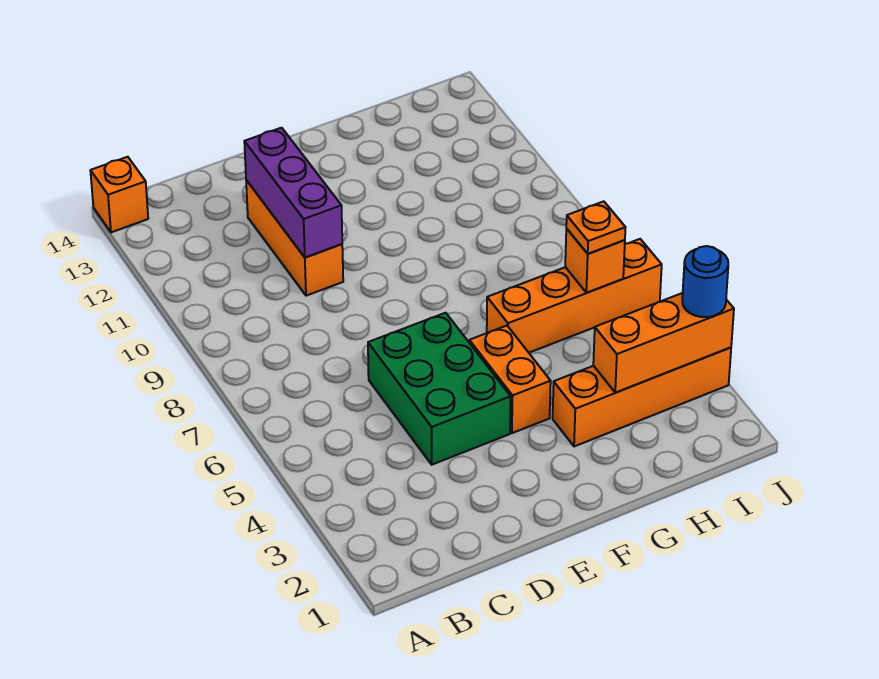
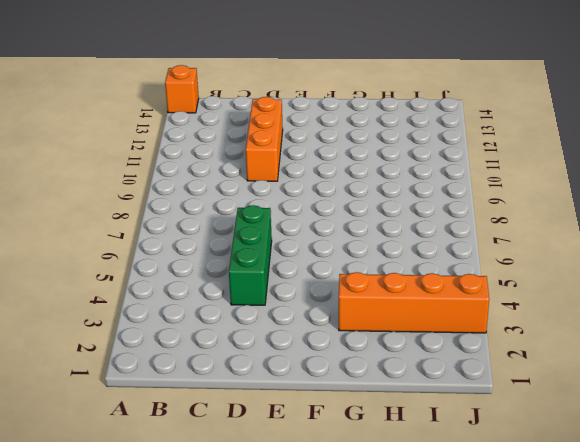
green 1x3 brick [229,205,272,305] -> green 2x3 brick [368,313,511,465]
none -> orange 1x2 brick [469,326,551,433]
none -> orange 1x4 brick [487,239,662,353]

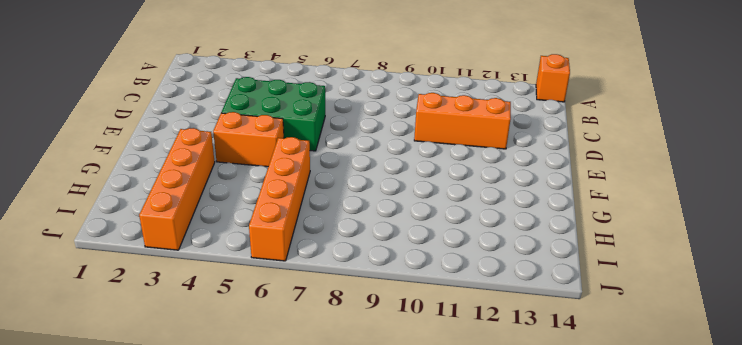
none -> purple 1x3 brick [244,128,342,258]
none -> orange 1x3 brick [593,293,734,393]

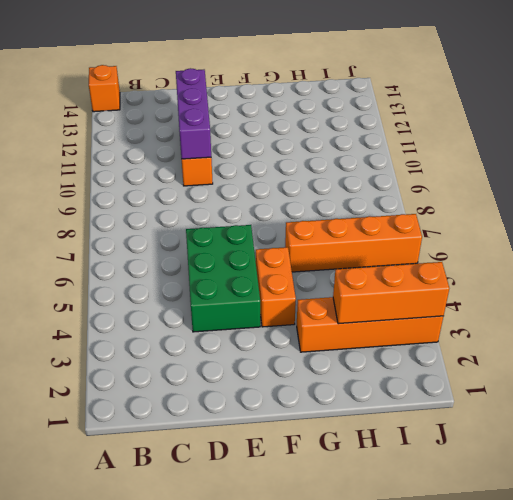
none -> orange 1x1 brick [565,229,625,293]
none -> orange 1x1 plate [566,201,626,254]

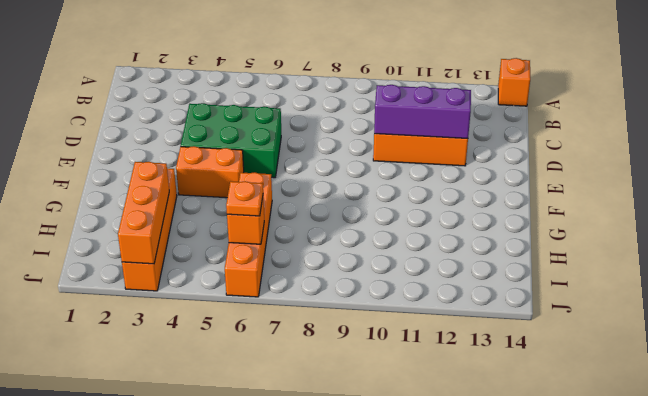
none -> blue 1x1 round brick [682,246,728,317]

